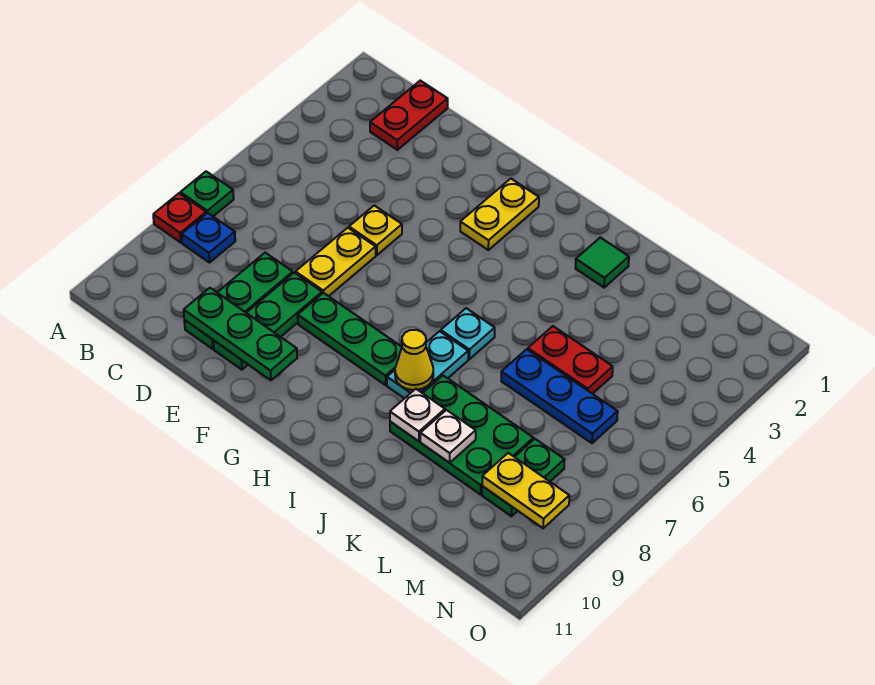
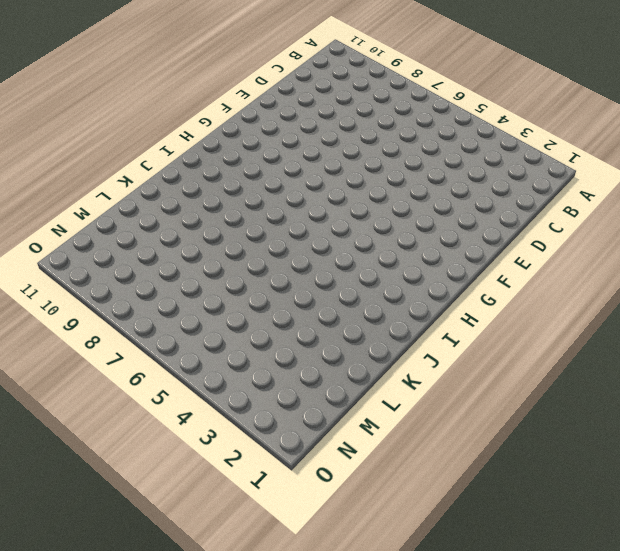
none -> green 1x1 plate [180,171,234,216]
none -> red 1x1 plate [153,193,206,243]
none -> blue 1x1 plate [182,213,235,263]

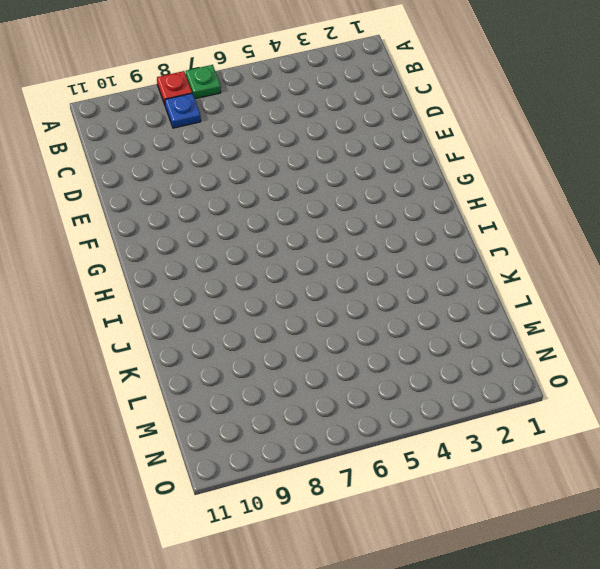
none -> red 1x2 plate [370,81,448,150]
none -> green 1x3 plate [184,253,293,349]
none -> yellow 1x1 plate [349,205,402,255]

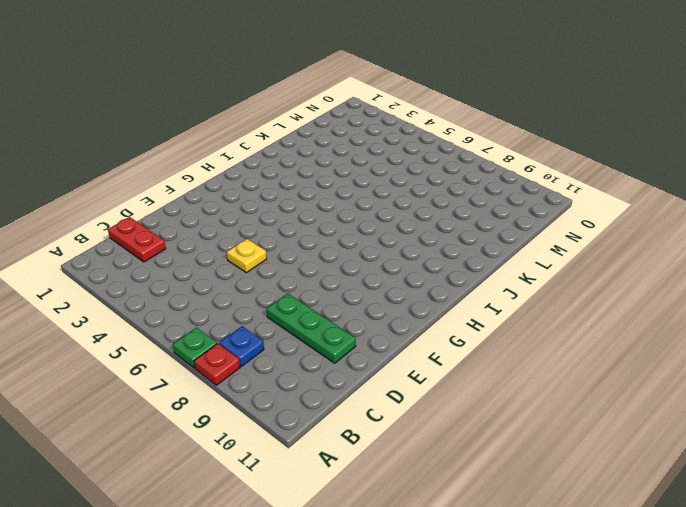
none -> yellow 1x2 plate [296,228,376,296]
none -> green 1x3 plate [214,273,322,370]
none -> green 1x3 plate [298,293,402,385]

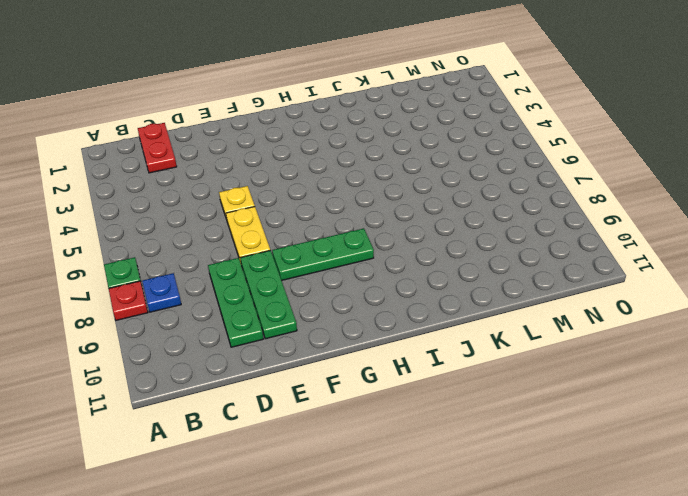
none -> yellow 1x2 plate [460,179,539,250]
none -> cyan 1x1 plate [441,308,495,359]
none -> cyan 1x2 plate [387,331,468,399]

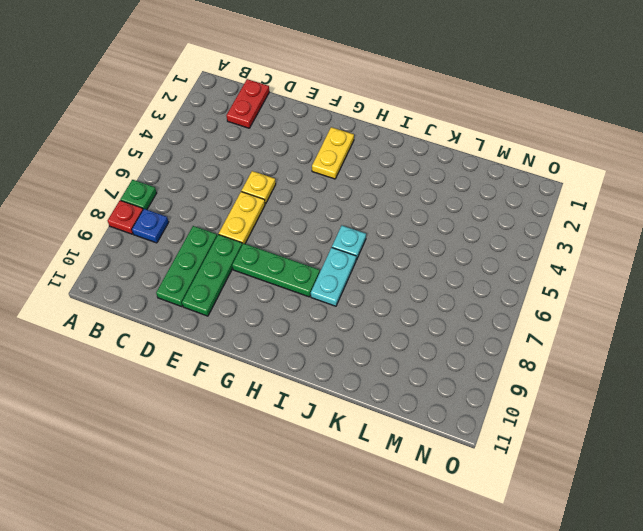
none -> green 1x1 tile [575,238,629,288]
none -> green 2x3 plate [390,376,533,495]
none -> red 1x2 plate [528,326,613,394]

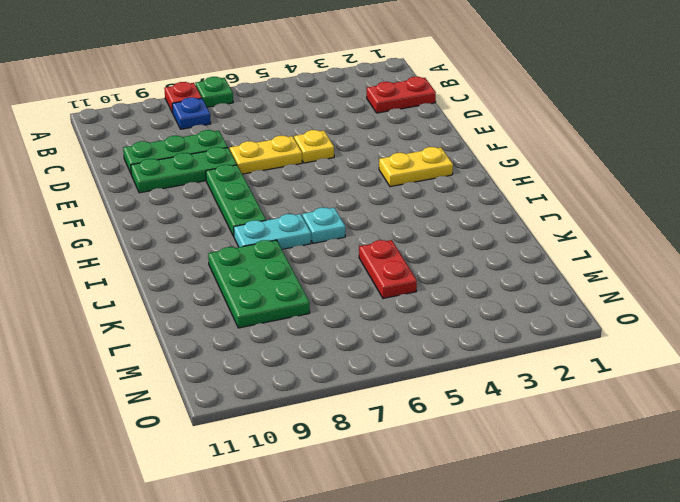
none -> green 1x1 tile [575,238,629,288]
none -> blue 1x3 plate [501,349,618,443]
none -> green 1x2 plate [482,439,565,516]

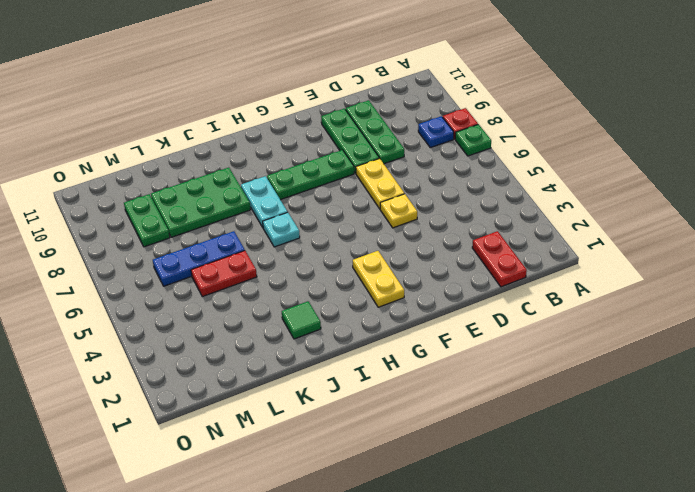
none -> green 1x3 plate [184,288,297,380]
none -> yellow 1x1 cone [395,330,433,390]
none -> white 1x1 plate [390,389,445,441]

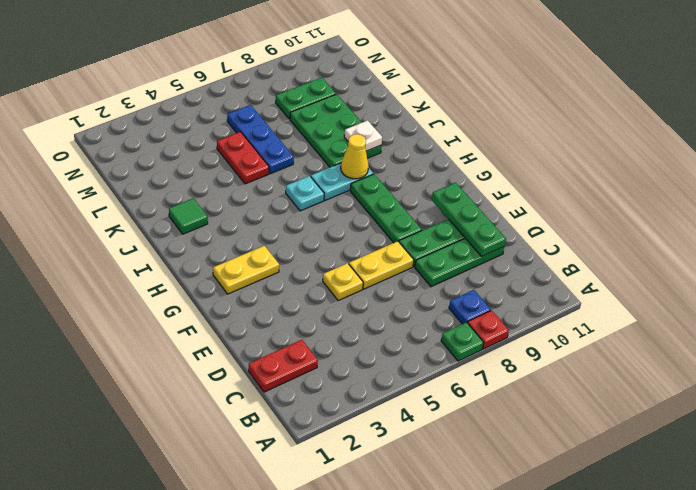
none -> white 1x1 plate [420,410,476,463]
none -> yellow 1x2 plate [482,453,569,528]

